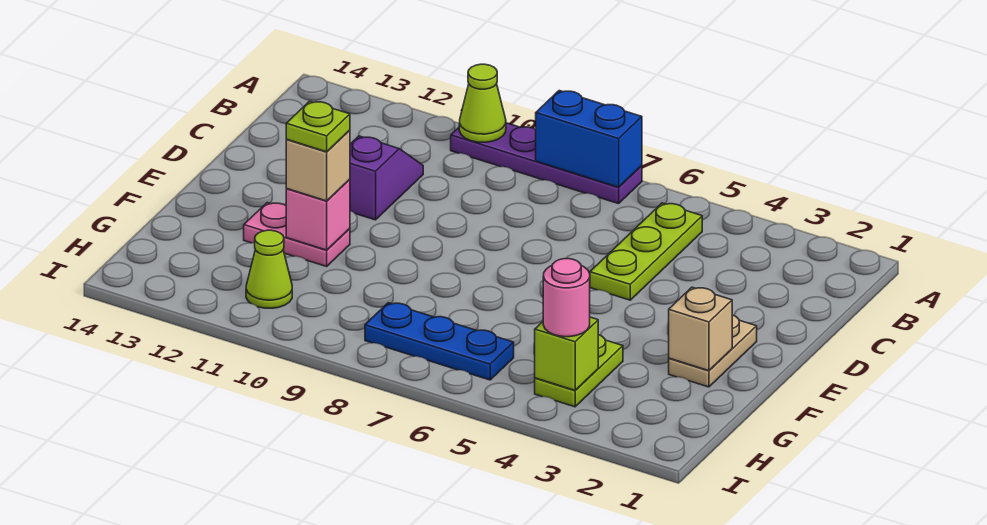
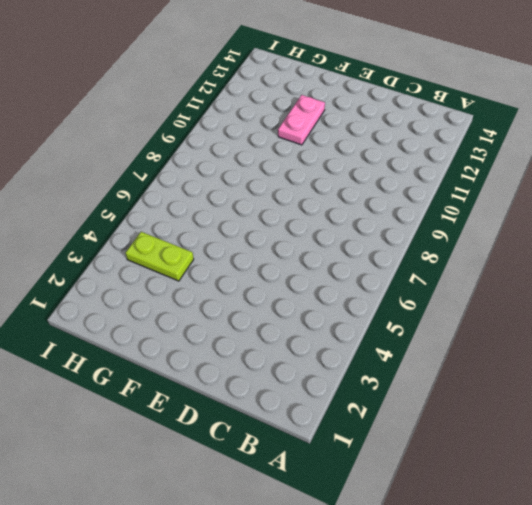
none -> purple 1x4 plate [451,123,642,204]
none -> lime 1x3 plate [590,203,702,300]
none -> purple 1x2 slope [350,136,423,220]

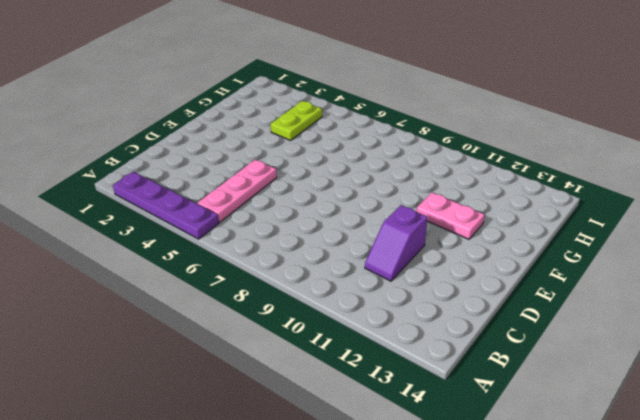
purple 1x4 plate [113,172,219,239] -> purple 1x4 plate moved to [451,123,642,204]
pink 1x3 plate [197,159,277,222] -> lime 1x3 plate [590,203,702,300]
none -> tan 1x2 plate [669,315,757,387]
none -> blue 1x3 plate [365,303,514,380]
none -> lime 1x1 cone [246,230,292,308]

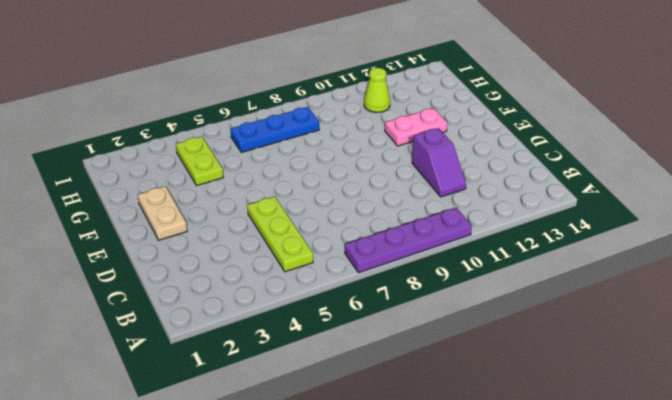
none -> blue 1x2 brick [536,91,642,187]
none -> lime 1x1 cone [459,64,506,142]
none -> tan 1x1 brick [669,287,732,371]

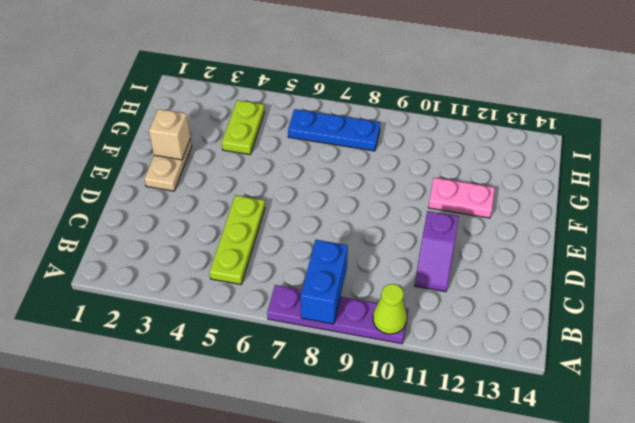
blue 1x2 brick [301,240,348,324] -> blue 1x2 brick turned to [536,91,642,187]
none -> lime 1x1 cone [246,230,292,308]
none -> pink 1x1 brick [286,179,350,250]
none -> lime 1x1 brick [535,317,598,390]

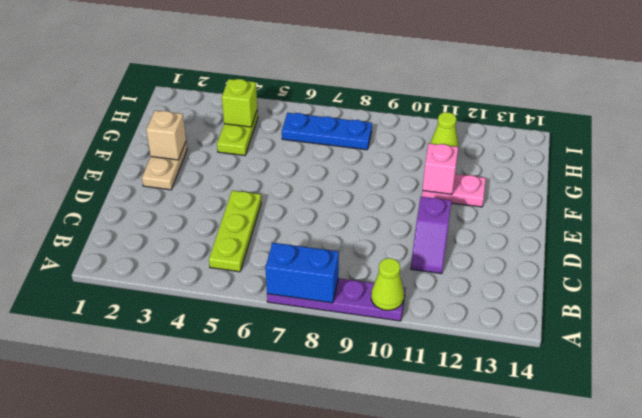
none -> tan 1x1 brick [286,130,350,201]
none -> pink 1x1 round brick [543,259,590,337]
none -> lime 1x1 plate [286,101,350,152]

